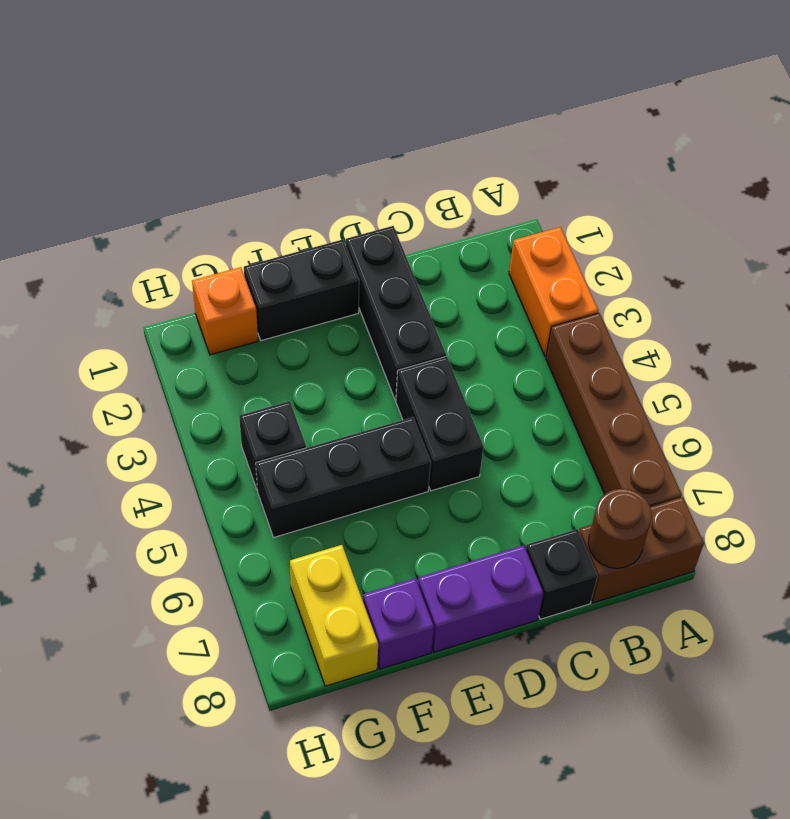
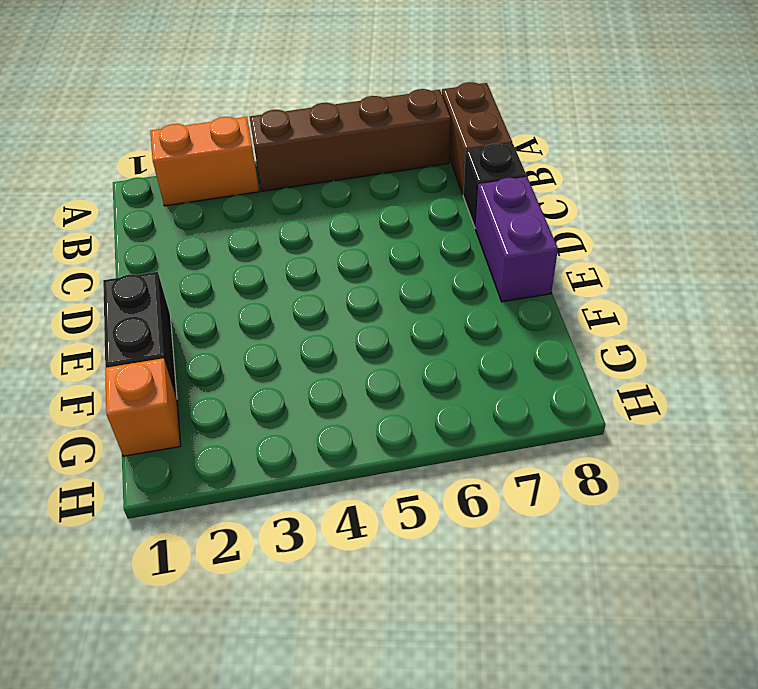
none -> black 1x3 brick [346,226,446,400]
none -> black 1x2 brick [396,356,484,491]
none -> black 1x3 brick [256,417,431,537]

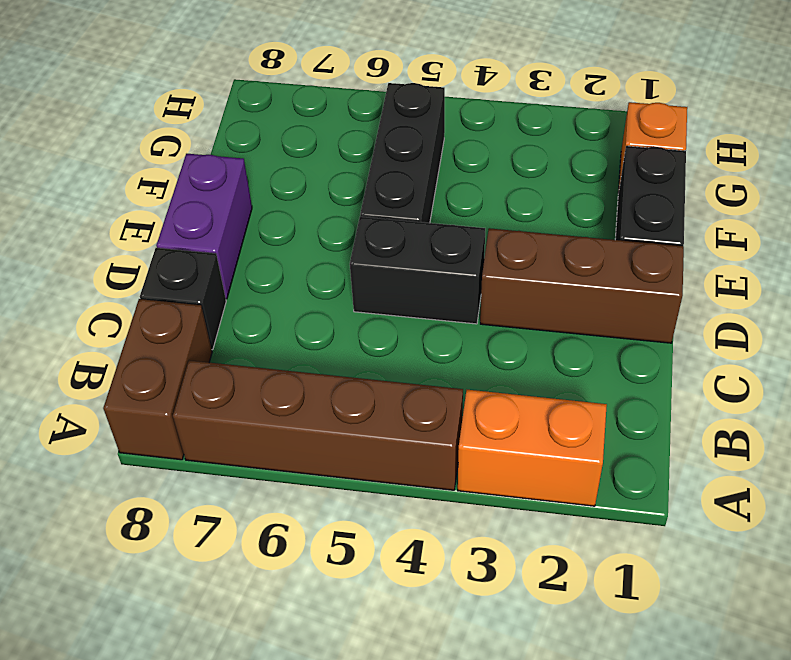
brown 1x3 brick [480,228,684,343] -> black 1x3 brick [346,226,446,400]
none -> purple 1x1 brick [363,578,434,669]
none -> black 1x1 brick [239,401,306,489]
none -> yellow 1x2 brick [290,545,378,686]

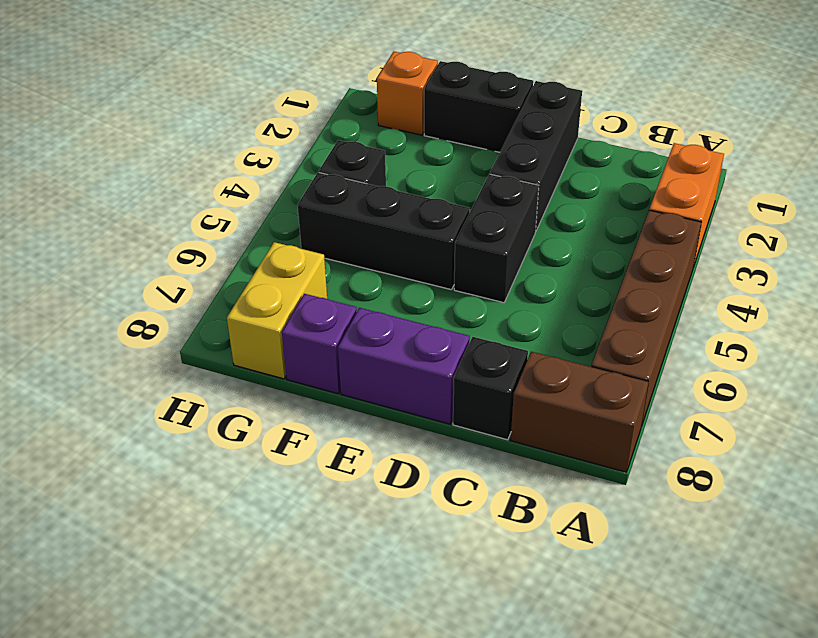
none -> brown 1x1 round brick [588,489,652,569]

